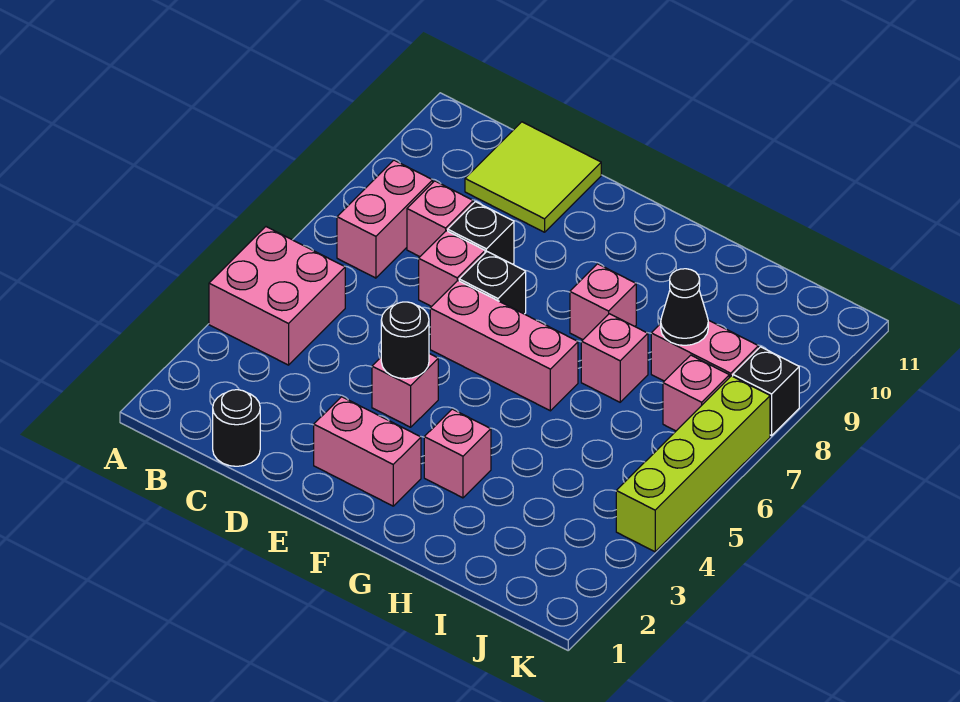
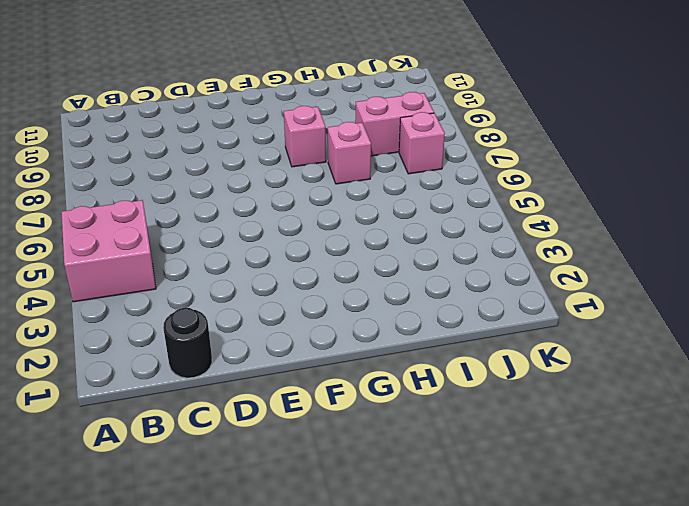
none -> pink 1x2 brick [337,160,433,278]
none -> pink 1x1 brick [407,181,473,257]
none -> lime 2x2 tile [465,122,601,232]

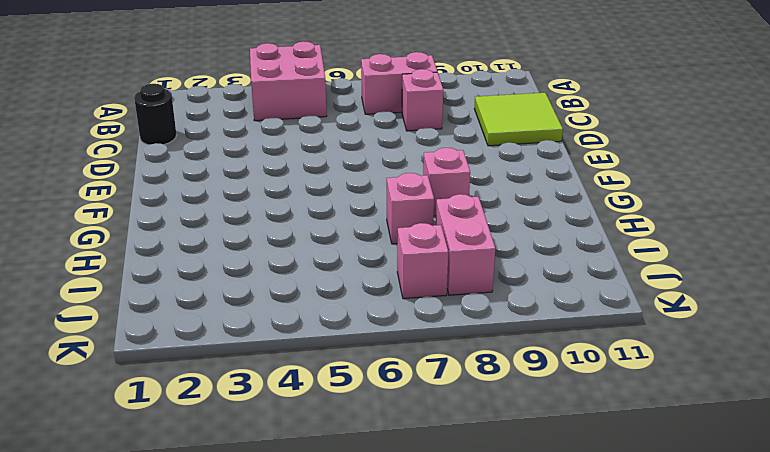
none -> pink 1x1 brick [419,231,485,307]
none -> black 1x1 brick [448,202,514,264]
none -> pink 1x2 brick [314,397,421,506]

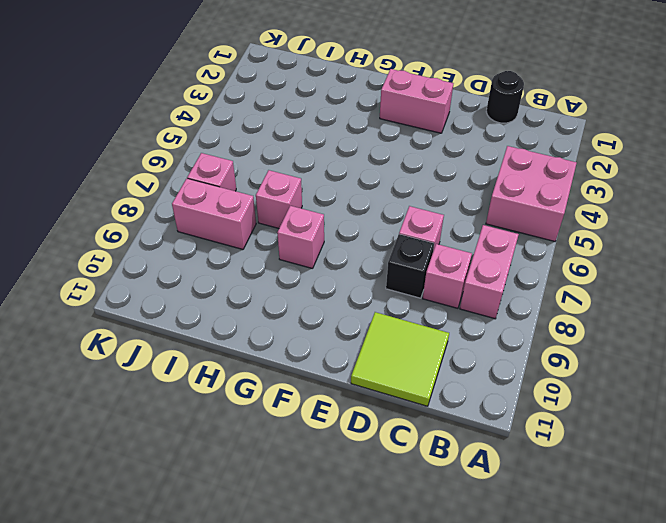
none -> pink 1x1 brick [372,354,438,427]
none -> pink 1x3 brick [430,281,578,411]
none -> black 1x1 brick [459,252,526,314]

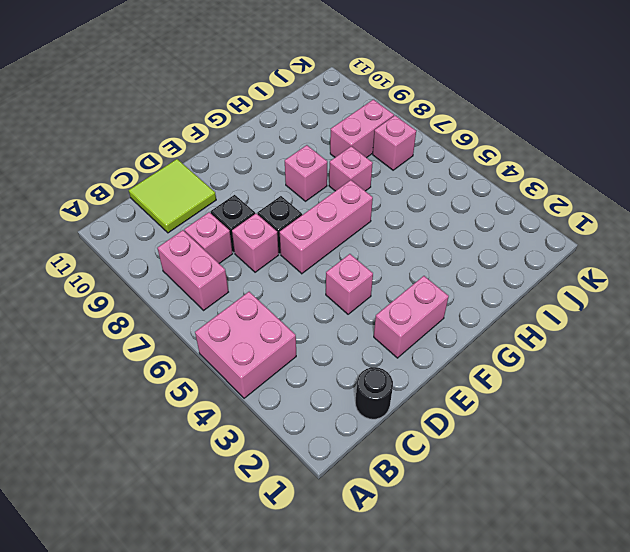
none -> pink 1x1 brick [424,409,491,498]
none -> lime 1x4 brick [616,376,770,552]
none -> black 1x1 brick [733,347,799,436]

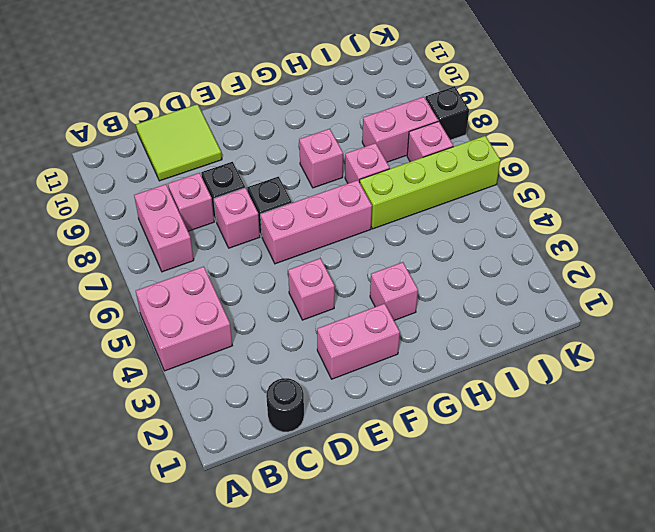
lime 1x4 brick [360,136,500,229] -> lime 1x4 brick turned to [616,376,770,552]
none -> black 1x1 round brick [381,302,429,379]
none -> black 1x1 cone [661,269,708,345]

